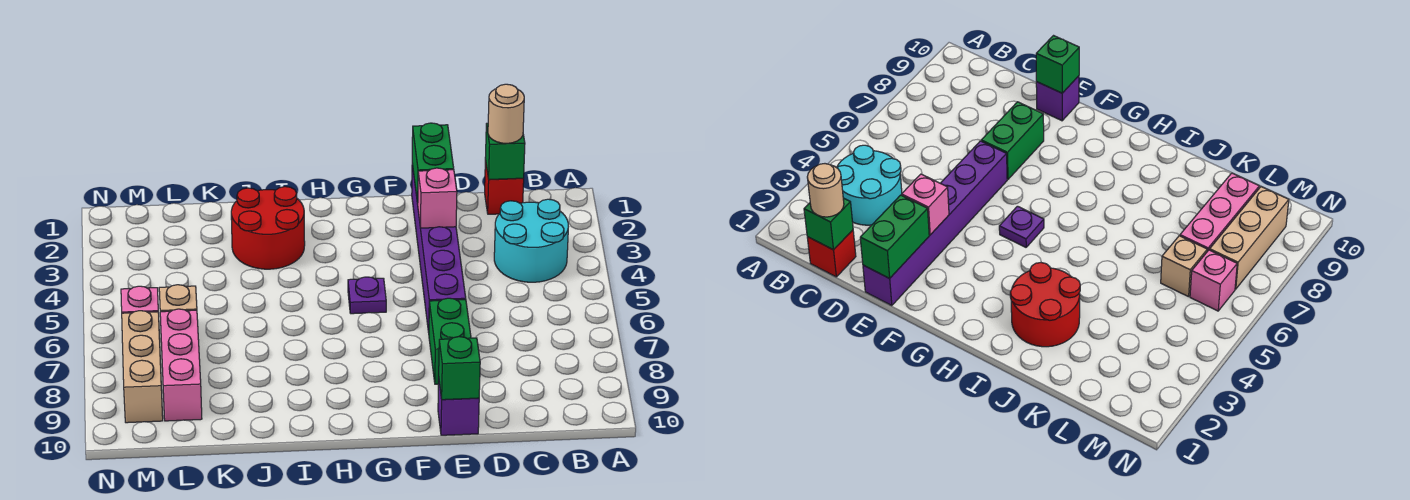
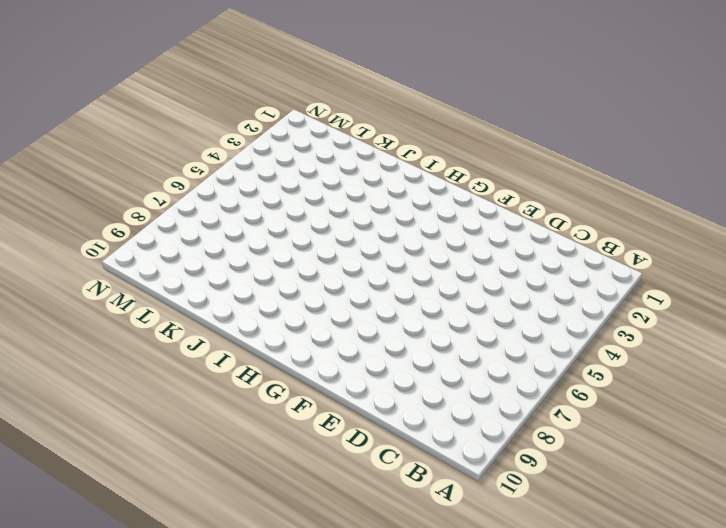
none -> cyan 2x2 round brick [494,199,568,282]
none -> red 1x1 brick [485,159,524,214]
none -> purple 1x6 brick [412,164,466,332]

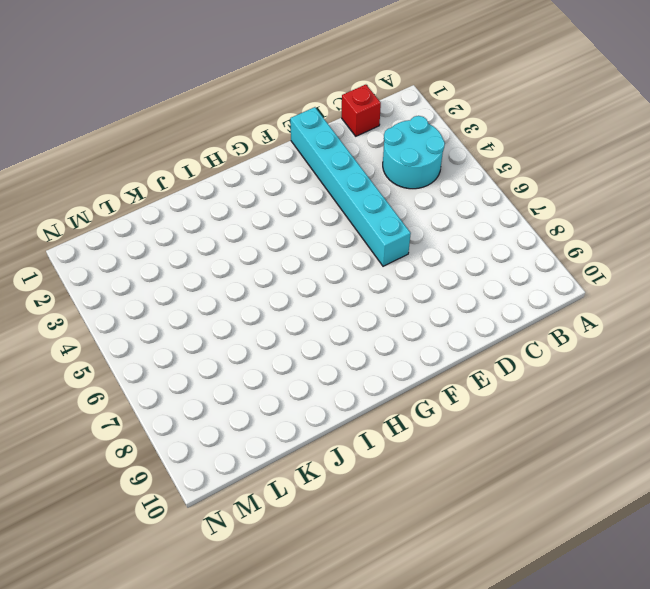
cyan 1x6 brick [290,107,411,266] -> purple 1x6 brick [412,164,466,332]
none -> green 1x2 brick [429,298,471,384]
none -> purple 1x1 brick [438,382,479,435]
none -> purple 1x1 plate [348,277,386,314]

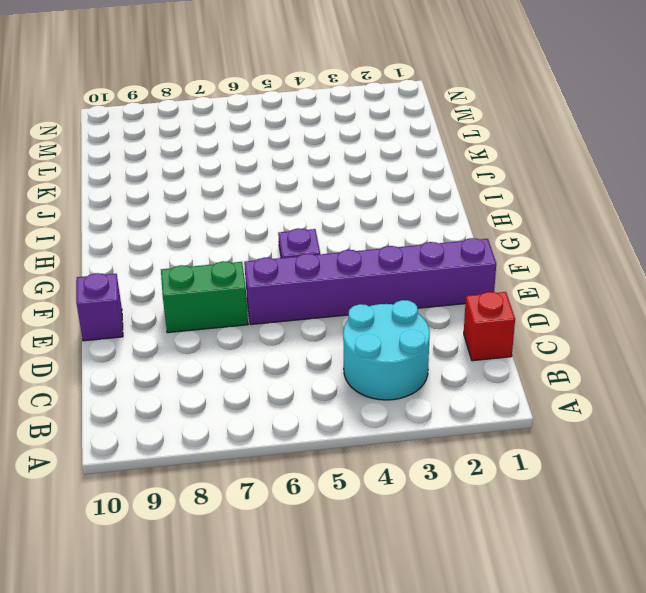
none -> red 2x2 round brick [231,187,305,269]
none -> tan 1x1 brick [159,285,197,312]
none -> pink 1x3 brick [160,309,202,421]

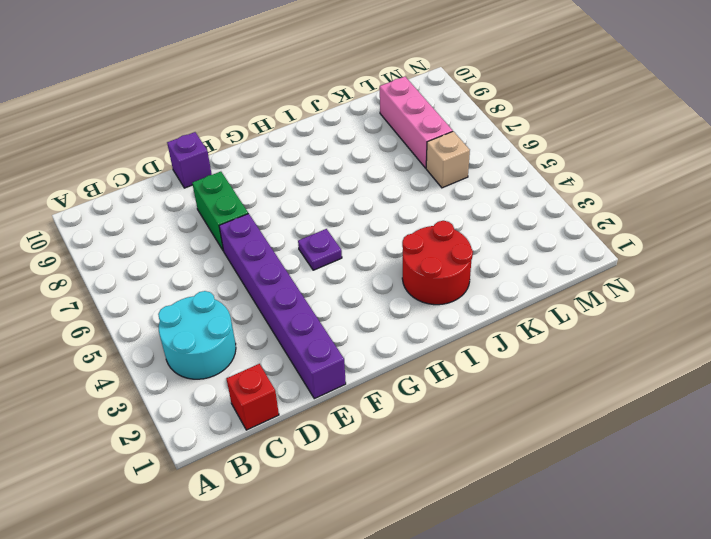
none -> pink 1x1 brick [121,286,158,313]
none -> tan 1x3 brick [122,311,163,423]
none -> green 1x1 brick [485,123,525,180]

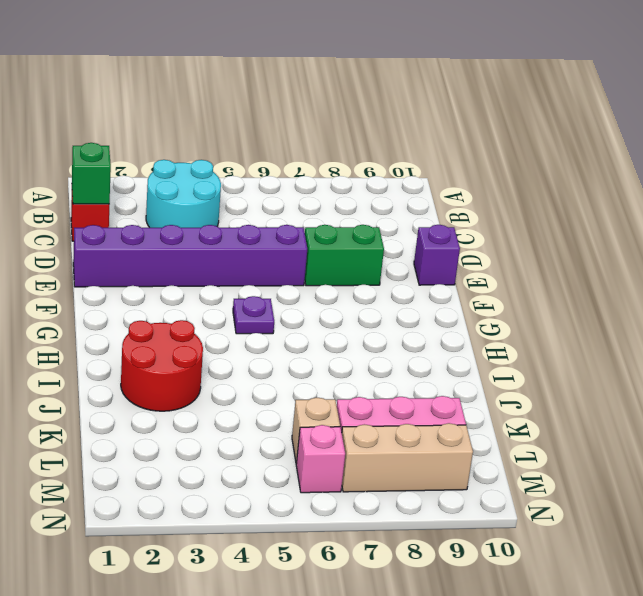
none -> green 1x2 brick [412,123,454,204]
none -> pink 1x1 brick [418,168,457,228]
none -> green 1x1 brick [439,337,480,400]

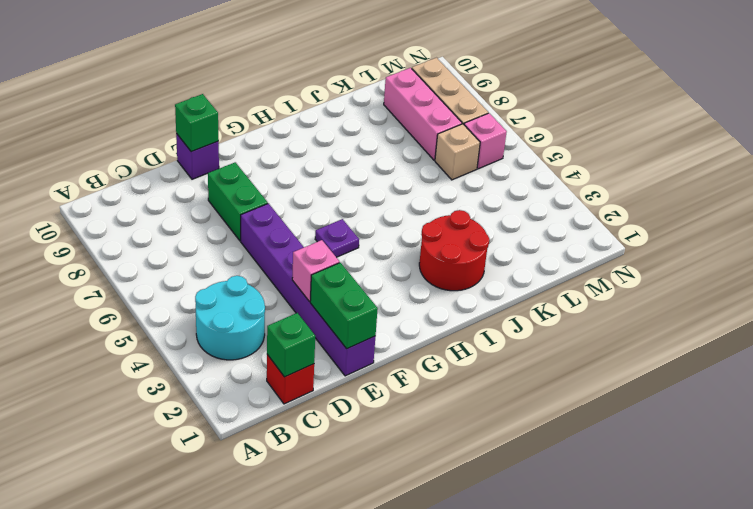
none -> tan 1x1 round brick [488,84,524,143]

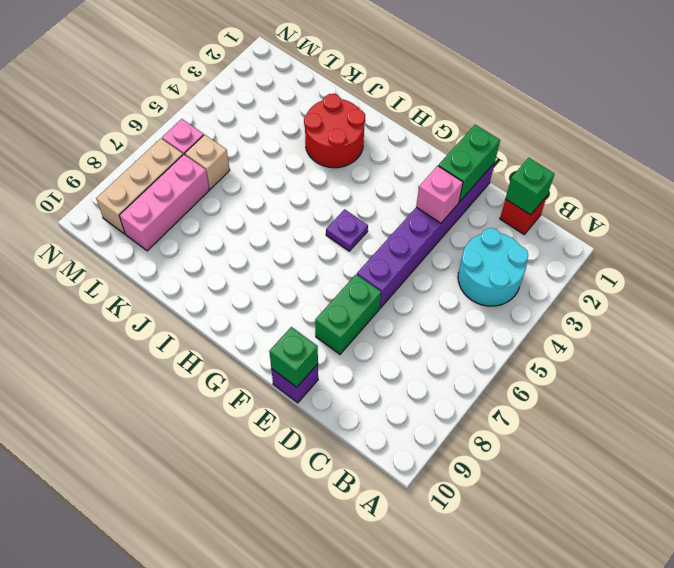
none -> tan 1x1 round brick [488,84,524,143]

